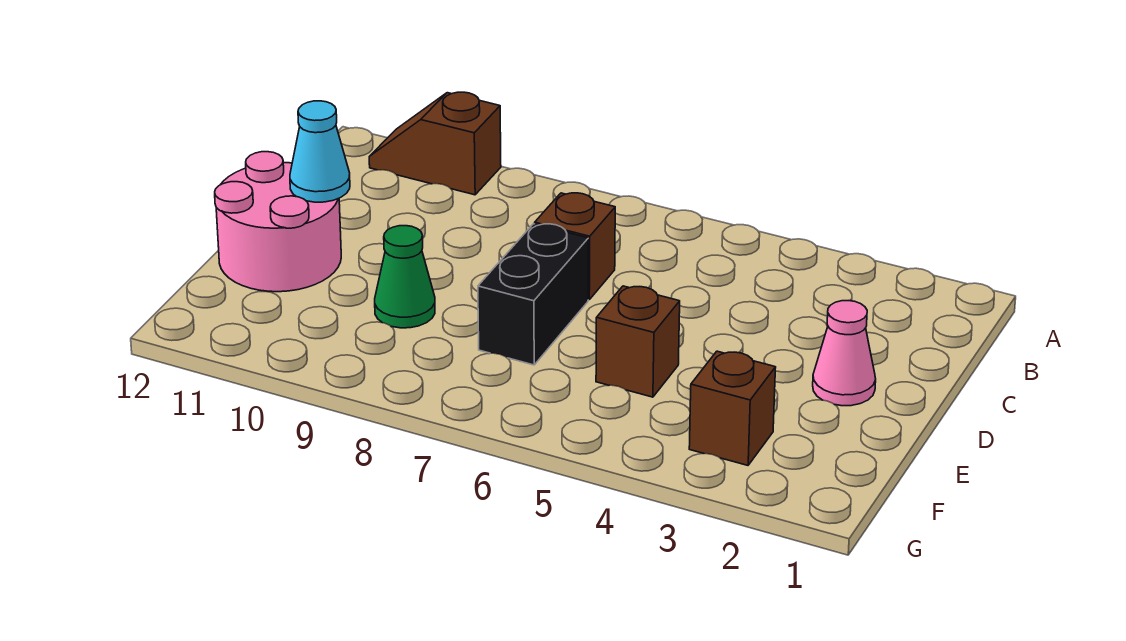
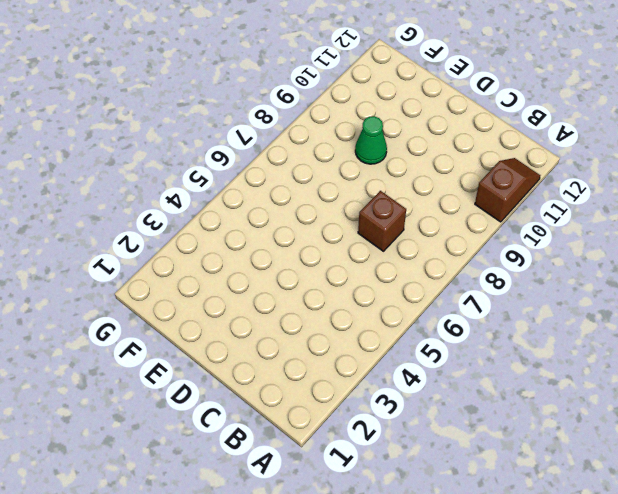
none -> pink 1x1 cone [813,301,876,406]
none -> black 1x2 brick [478,224,588,365]

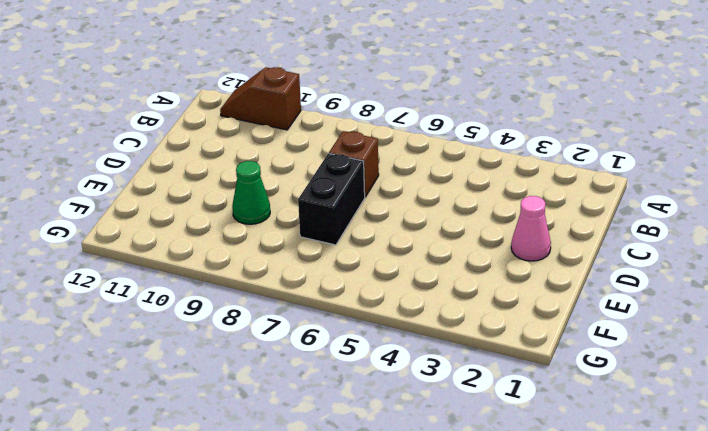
none -> pink 2x2 round brick [215,152,341,292]
none -> brown 1x1 brick [596,286,680,397]

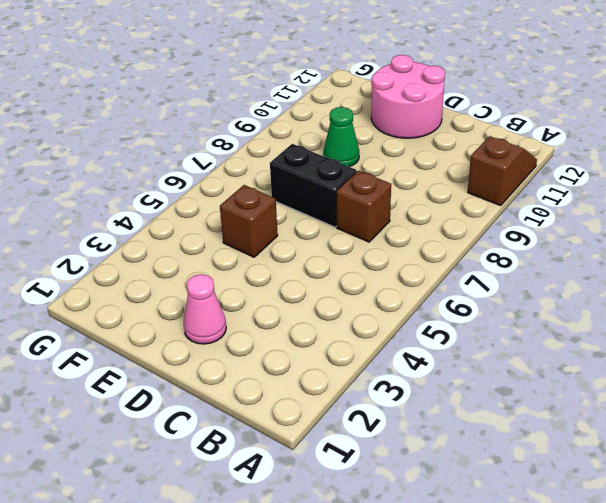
none -> brown 1x1 brick [689,351,776,465]
none -> cyan 1x1 cone [290,101,350,202]

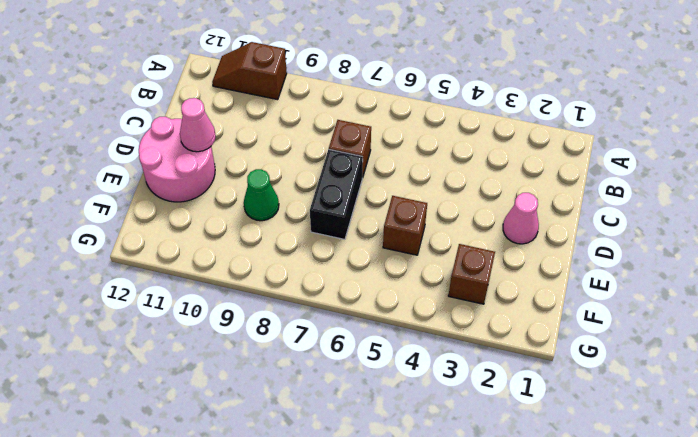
pink 1x1 cone [180,98,216,152] -> cyan 1x1 cone [290,101,350,202]

